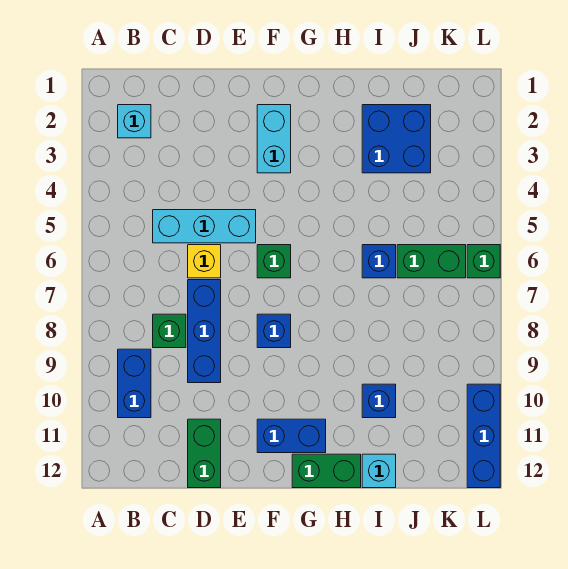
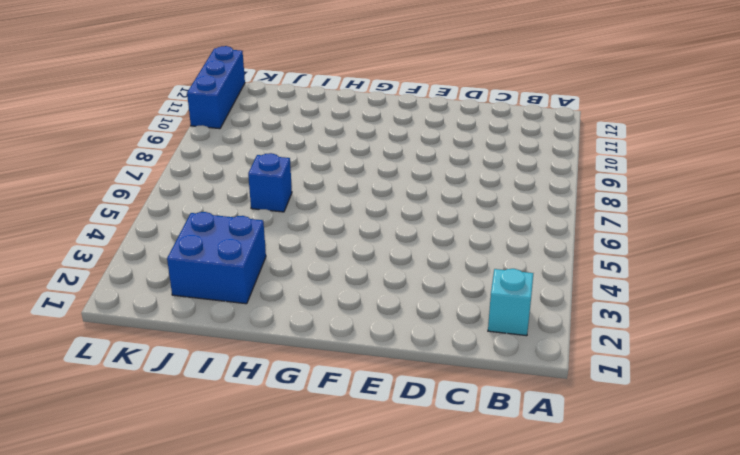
none -> blue 1x2 brick [118,349,151,418]
none -> cyan 1x3 brick [153,210,256,243]
none -> green 1x1 brick [153,314,186,348]

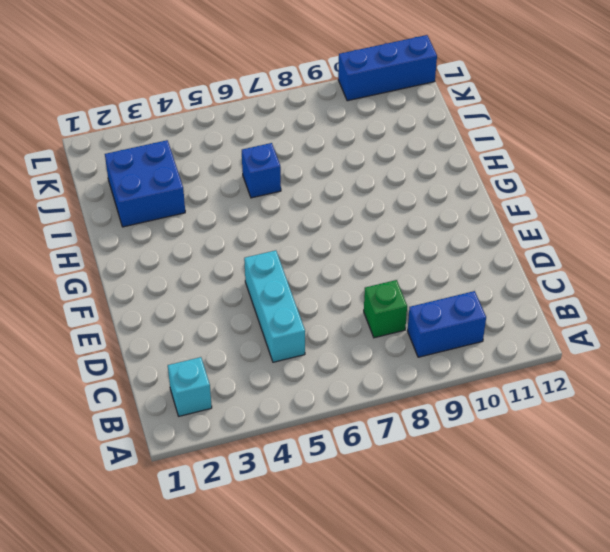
none -> yellow 1x1 brick [188,245,221,278]
none -> blue 1x3 brick [188,280,221,383]
none -> green 1x2 brick [188,419,221,488]

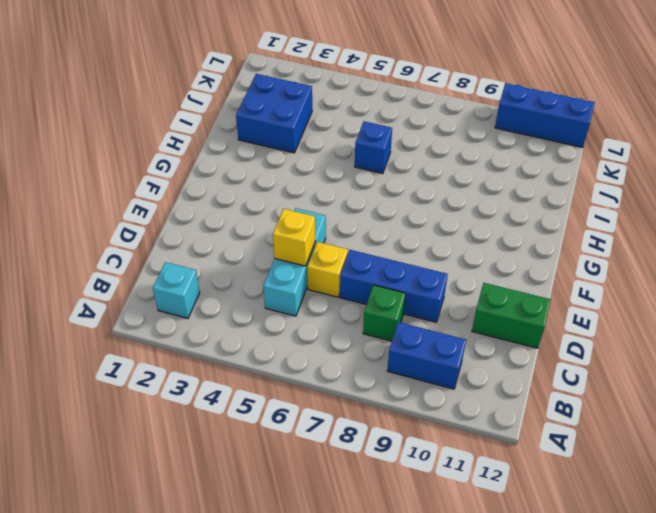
yellow 1x1 brick [273,209,315,266] -> none
none -> cyan 1x2 brick [257,105,291,173]
none -> green 1x1 brick [257,245,291,278]
none -> blue 1x1 brick [257,314,291,348]

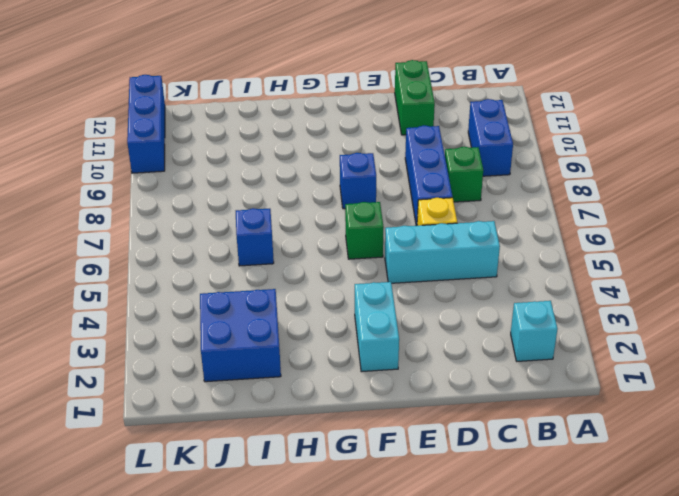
none -> blue 1x2 brick [257,419,326,453]
none -> green 1x2 brick [292,454,361,488]
none -> blue 1x1 brick [362,384,396,418]

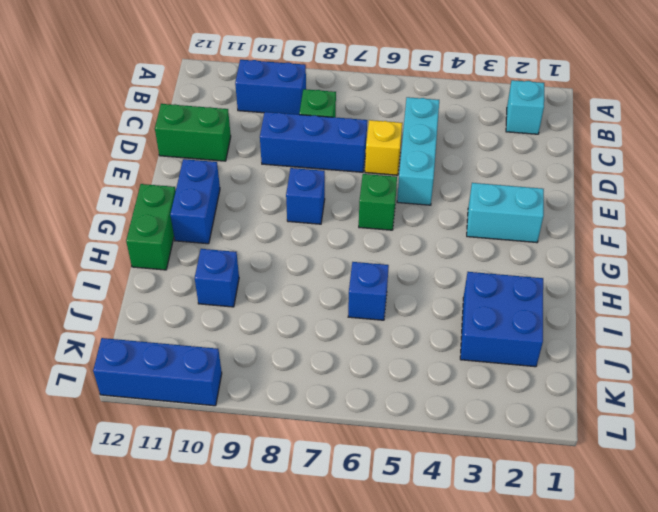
none -> cyan 1x1 brick [362,454,396,488]
none -> green 1x2 brick [397,245,466,278]
none -> green 1x1 brick [467,245,500,278]

